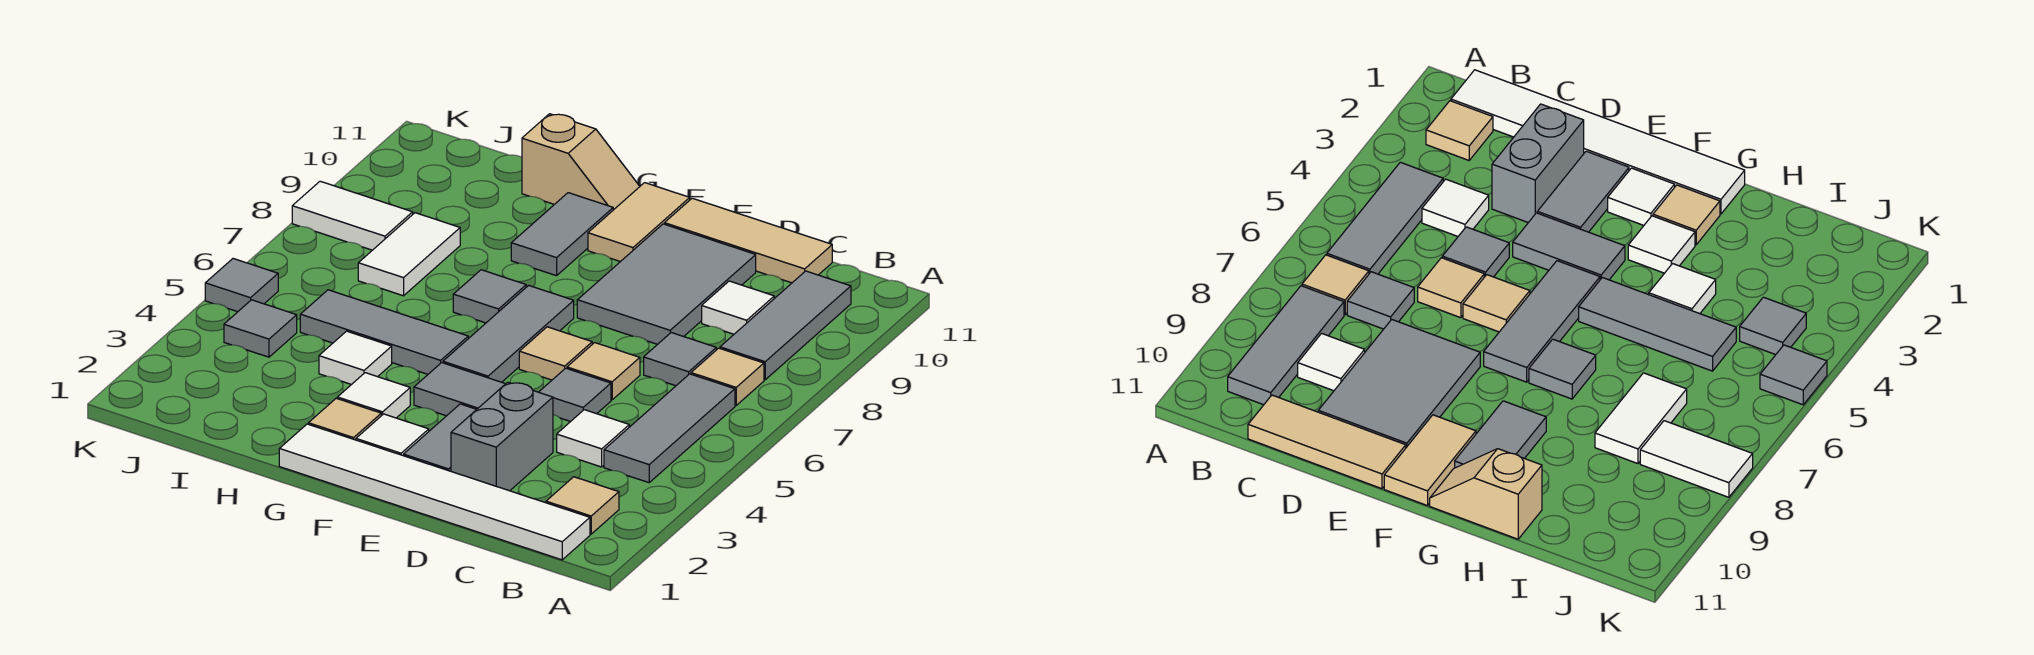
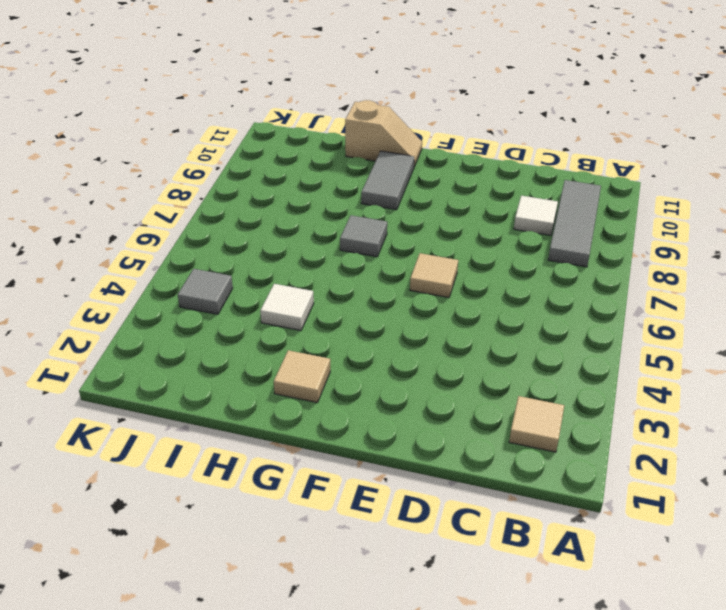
none -> white 1x6 tile [279,424,590,560]
none -> grey 1x3 tile [604,374,735,483]
none -> tan 1x1 tile [691,348,764,405]
none -> white 1x1 tile [557,410,629,467]

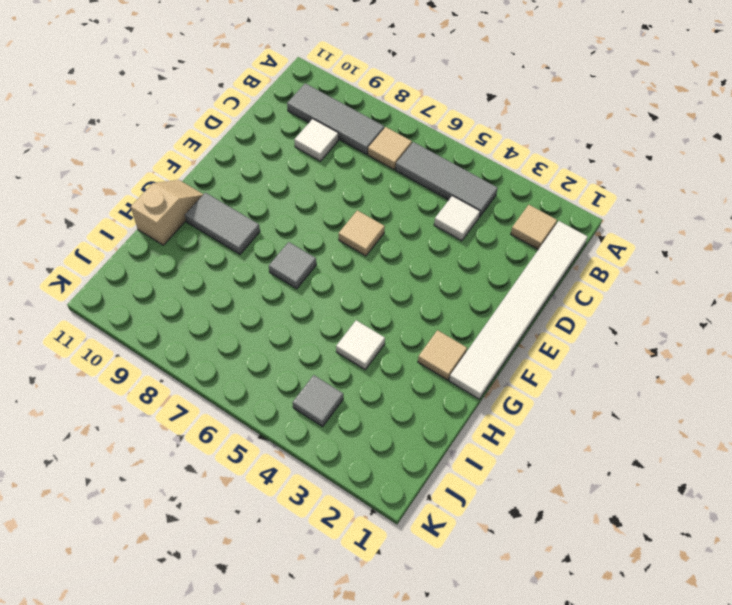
none -> grey 1x1 tile [644,333,716,386]
none -> tan 1x3 tile [664,198,832,283]
none -> grey 1x2 brick [451,382,553,491]
none -> grey 1x1 tile [539,368,611,422]

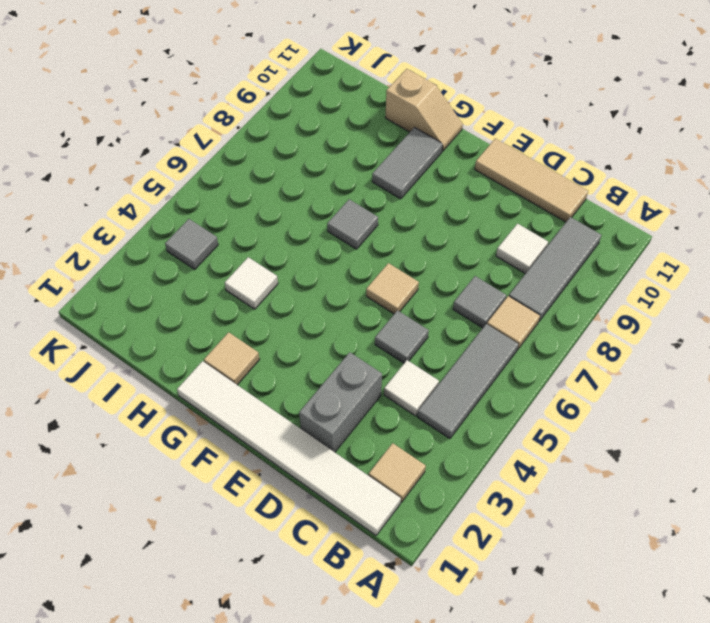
none -> tan 1x1 tile [567,343,640,400]
none -> grey 2x3 tile [577,224,756,344]
none -> grey 1x2 tile [404,404,477,471]
none -> grey 1x2 tile [414,363,505,416]

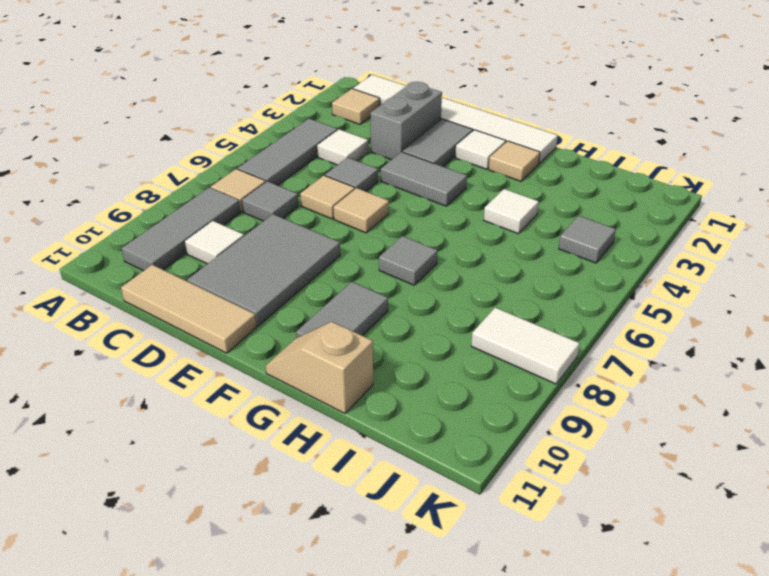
none -> grey 1x3 tile [443,285,574,382]
none -> tan 1x2 tile [588,183,690,262]
none -> white 1x1 tile [337,373,410,418]
none -> grey 1x3 tile [300,290,468,374]

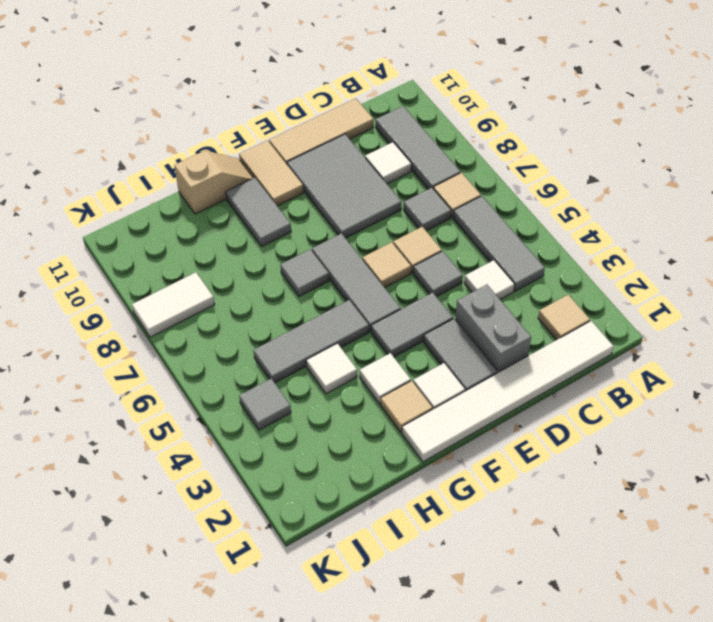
none -> white 1x2 tile [358,213,460,296]
none -> grey 1x1 tile [205,259,278,312]

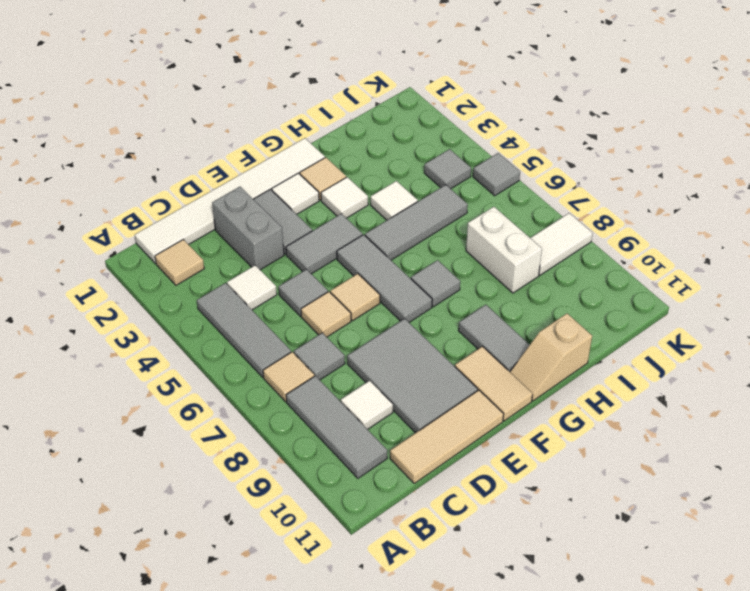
white 1x2 brick [466,207,542,293] -> white 1x2 tile [358,213,460,296]

